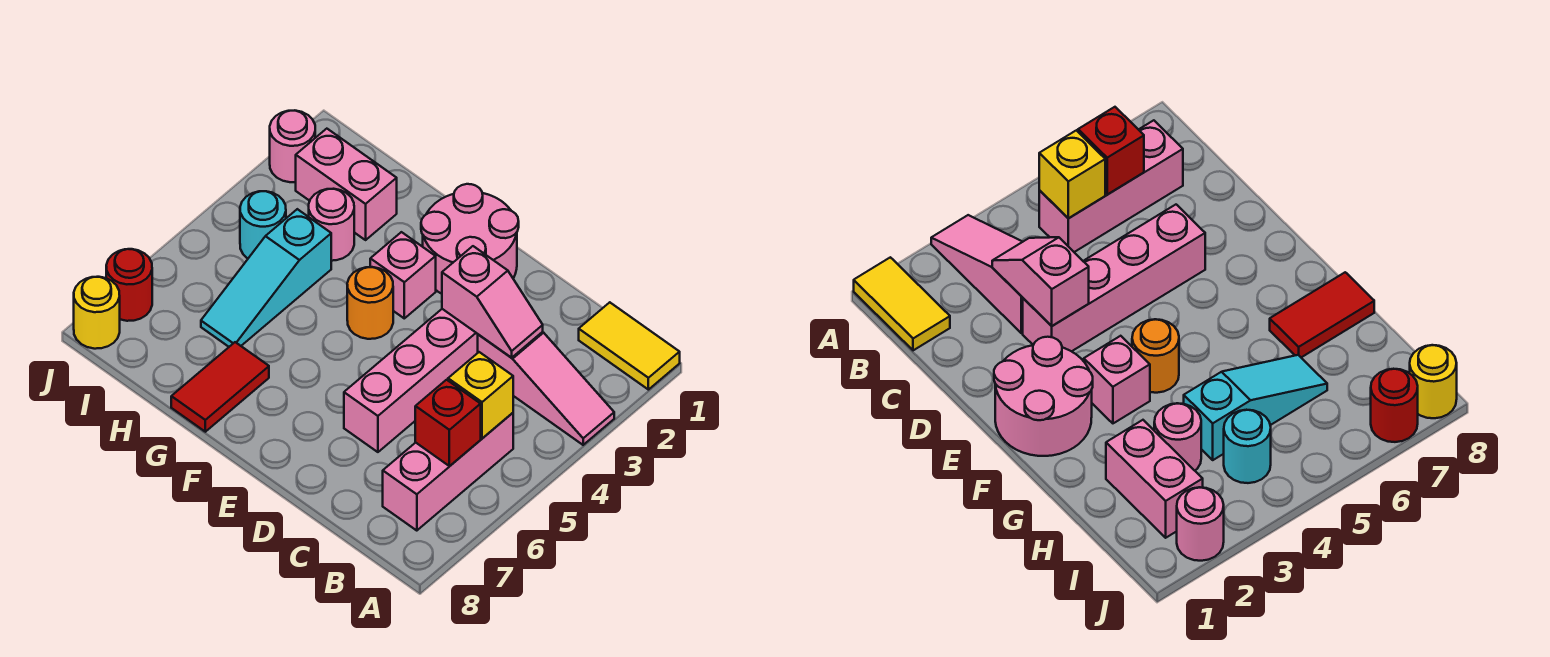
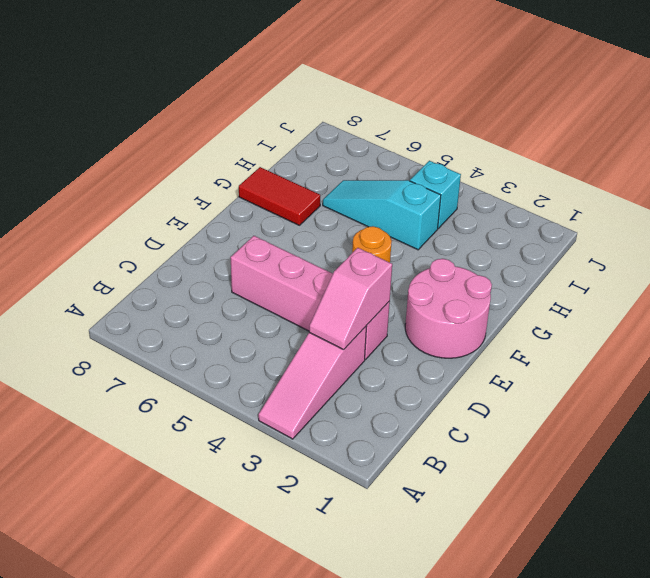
cyan 1x1 brick [410,161,461,228] -> cyan 1x1 round brick [240,191,286,258]
none -> yellow 1x2 tile [579,302,680,390]
none -> pink 1x3 brick [383,413,513,531]
none -> pink 1x1 brick [370,232,436,318]

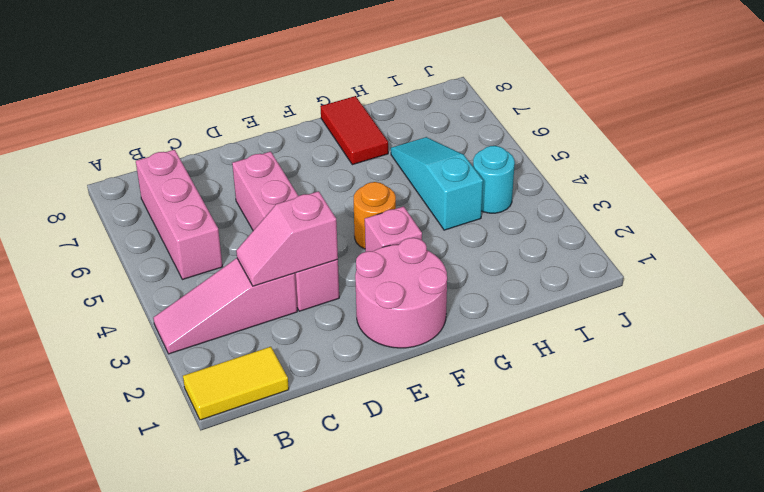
none -> pink 1x2 brick [296,129,397,240]
none -> pink 1x1 round brick [309,189,354,261]
none -> pink 1x1 round brick [270,111,315,182]

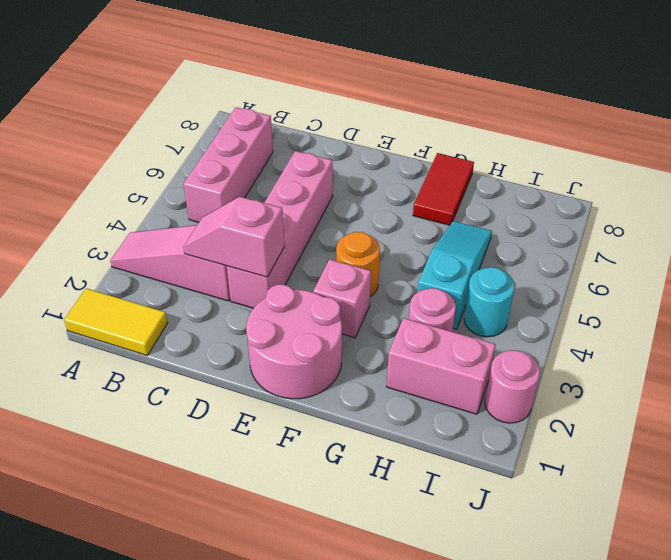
none -> red 1x1 round brick [106,249,152,321]
none -> yellow 1x1 round brick [74,277,120,349]
none -> yellow 1x1 brick [448,352,513,438]

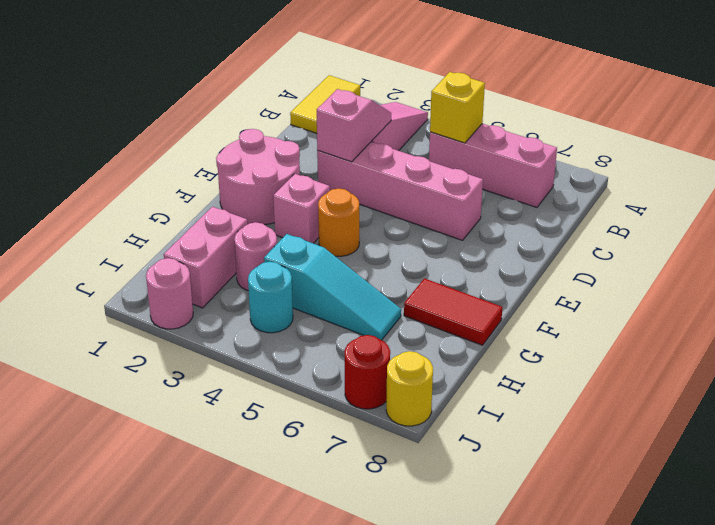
none -> red 1x1 brick [415,380,481,466]

